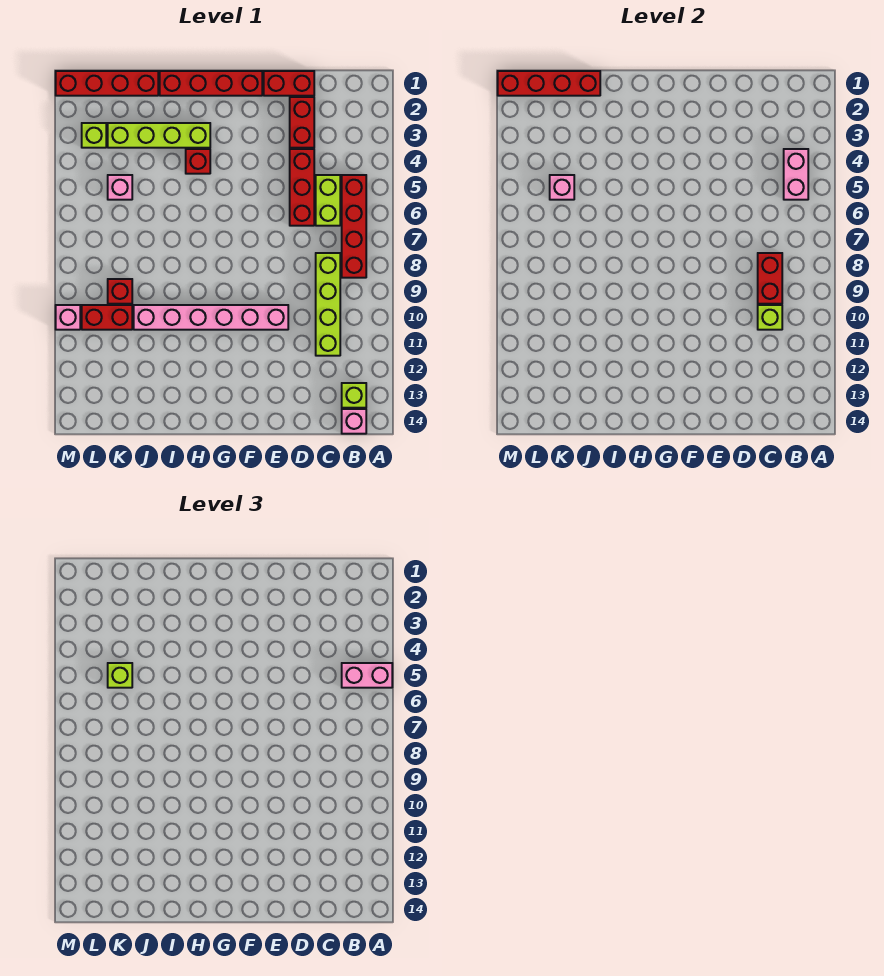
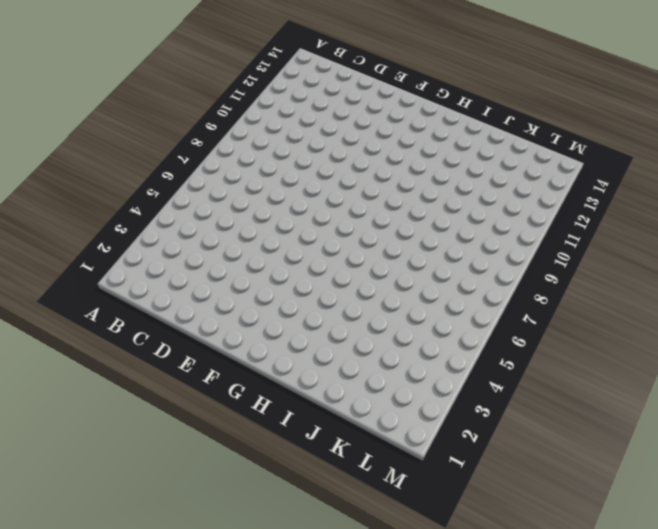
none -> red 1x4 brick [342,175,366,278]
none -> lime 1x1 brick [342,383,366,408]
none -> pink 1x1 brick [342,409,366,434]

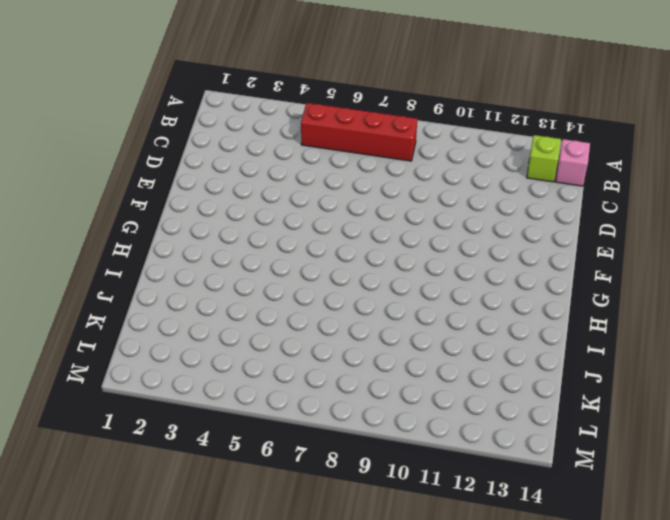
none -> lime 1x2 brick [316,175,340,226]
none -> lime 1x4 brick [316,253,340,356]
none -> red 1x2 brick [264,71,314,96]

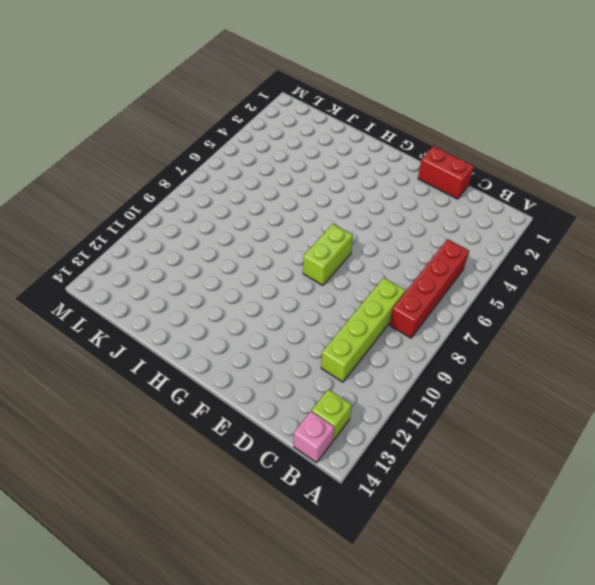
lime 1x2 brick [303,224,353,286] -> lime 1x2 brick moved to [316,175,340,226]
none -> red 1x2 brick [290,97,314,148]
none -> red 1x3 brick [290,149,314,226]
none -> pink 1x6 brick [134,305,288,330]

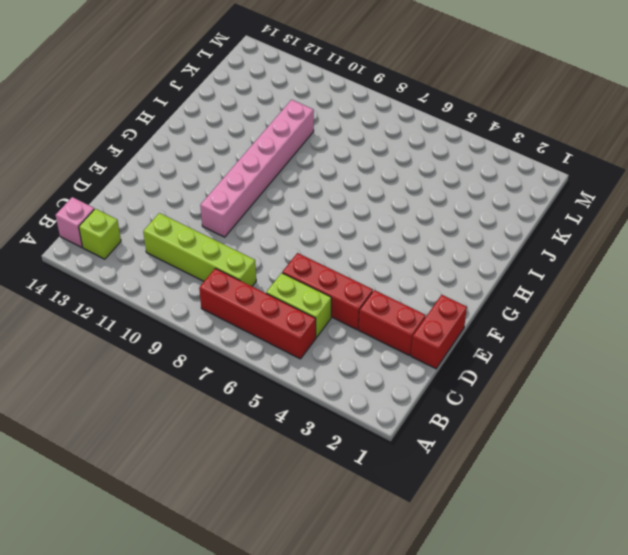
none -> red 1x4 brick [160,71,262,96]
none -> lime 1x4 brick [108,123,210,148]
none -> red 1x1 brick [186,149,210,174]

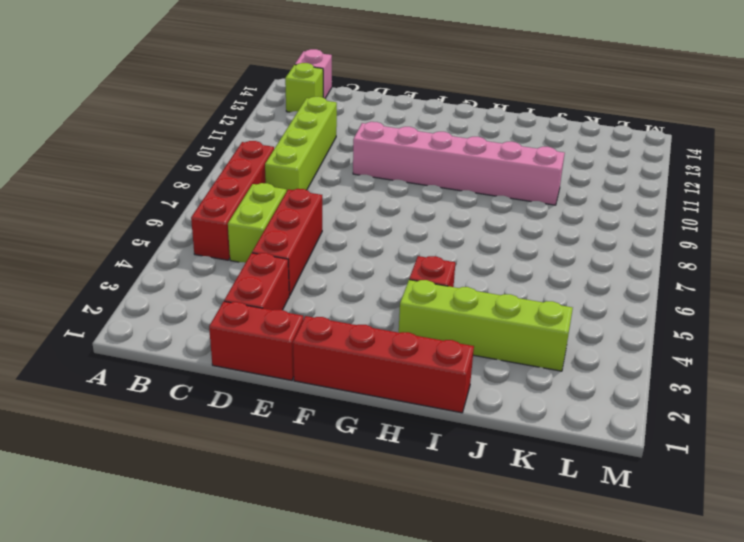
none -> red 1x4 brick [56,71,158,96]
none -> pink 1x1 brick [108,175,132,200]
none -> red 1x1 brick [108,279,132,304]

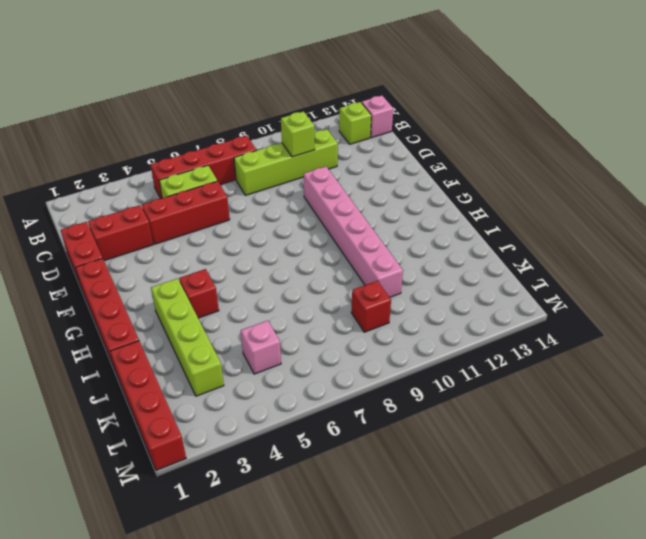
none -> red 1x2 brick [82,305,132,330]
none -> lime 1x1 brick [82,123,106,148]
none -> pink 1x1 brick [56,305,80,330]

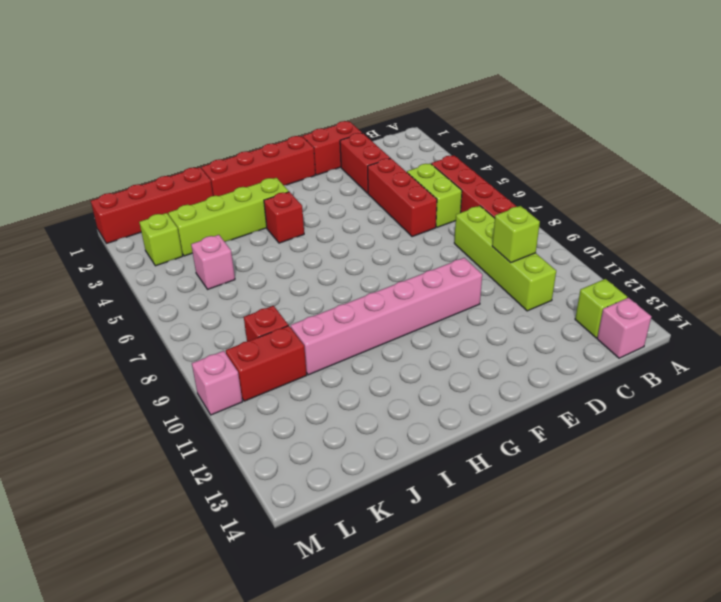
none -> pink 1x2 brick [784,149,808,200]
none -> red 1x2 brick [758,253,782,304]
none -> red 1x4 brick [498,71,600,96]

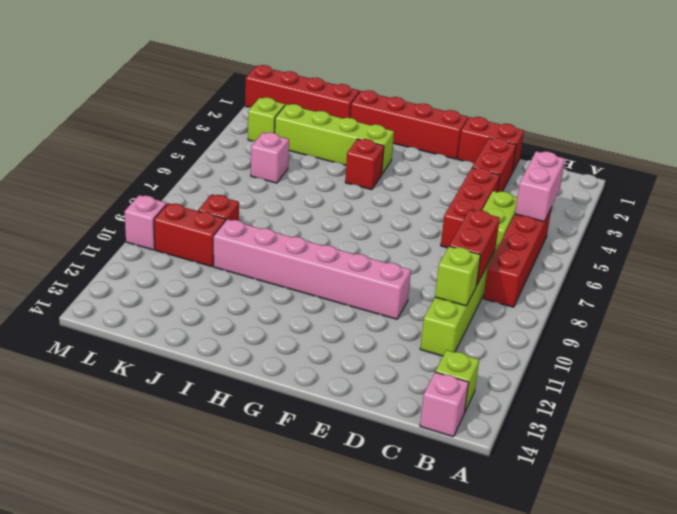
none -> red 1x4 brick [498,71,600,96]
none -> pink 1x1 brick [550,175,574,200]
none -> pink 1x2 brick [342,663,392,688]

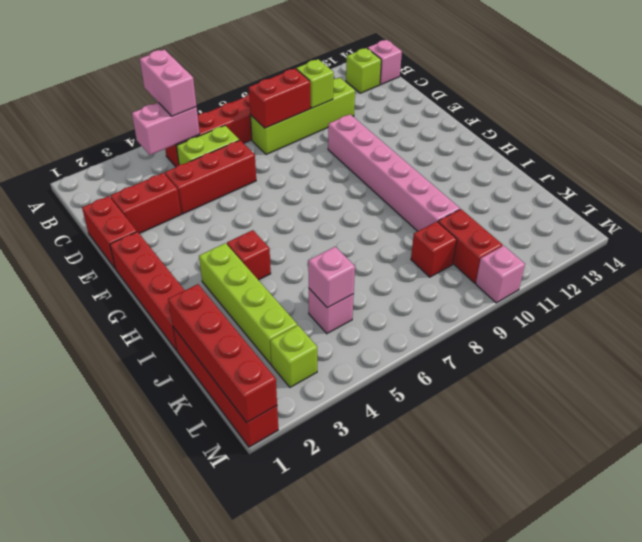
none -> lime 1x1 brick [108,663,132,688]

